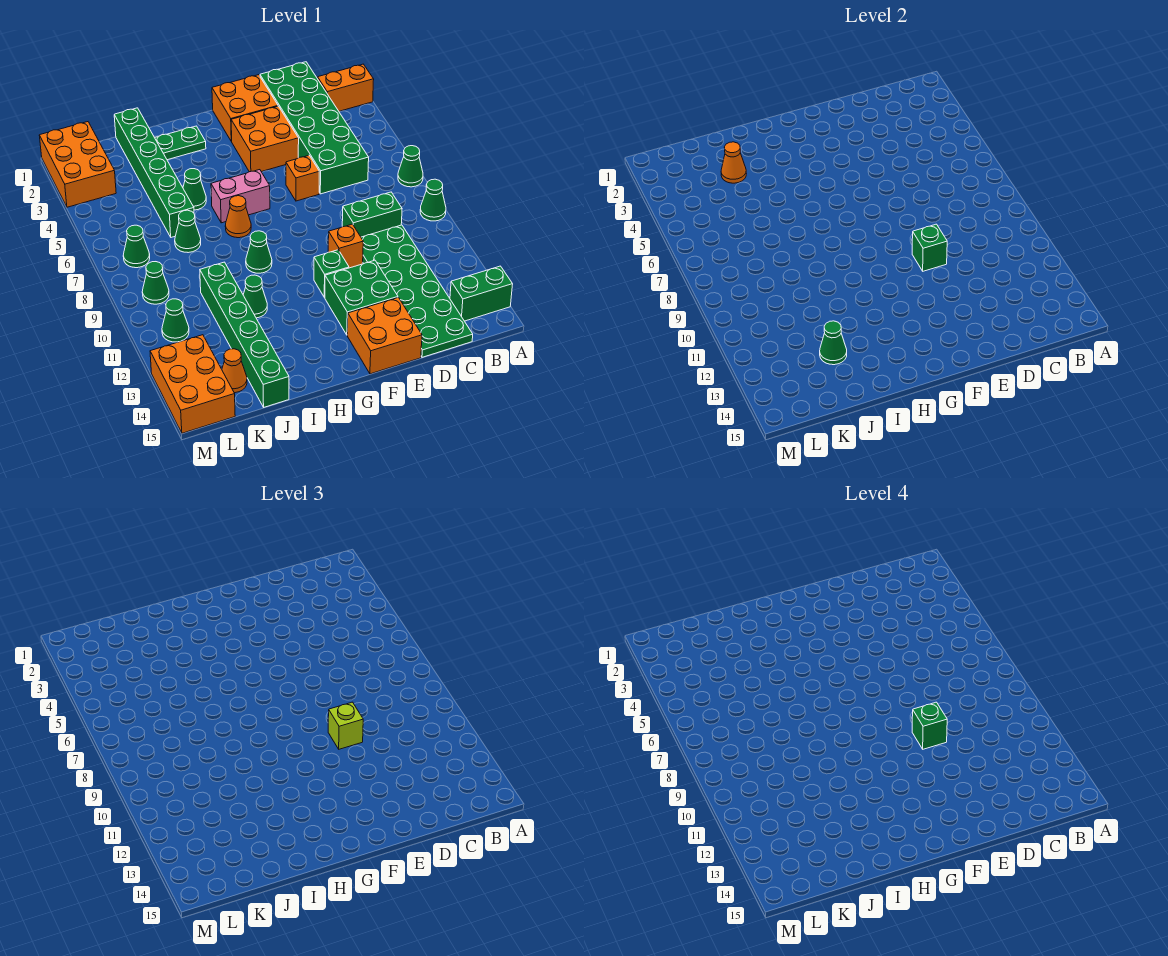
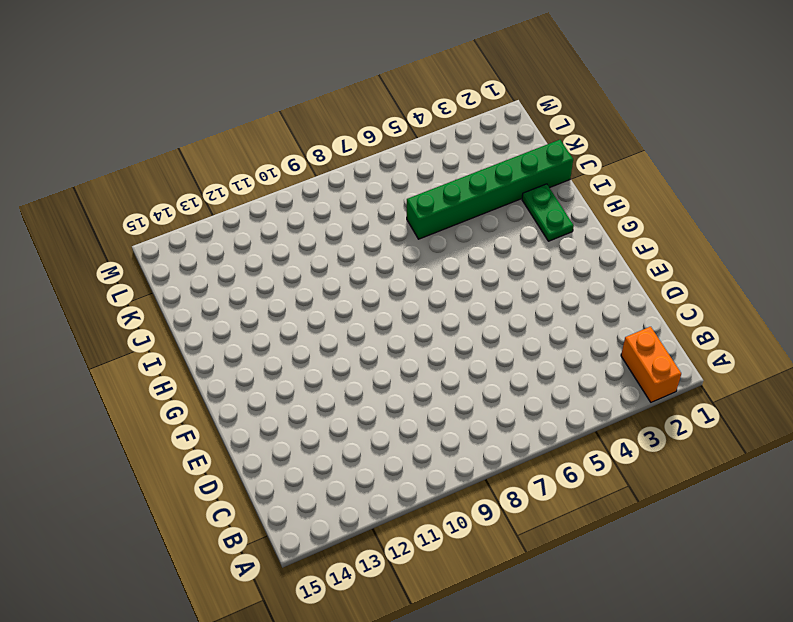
none -> green 1x1 cone [398,146,423,187]
none -> green 1x1 cone [420,179,446,221]
none -> green 1x2 brick [450,266,513,321]
none -> green 2x6 brick [260,62,369,194]

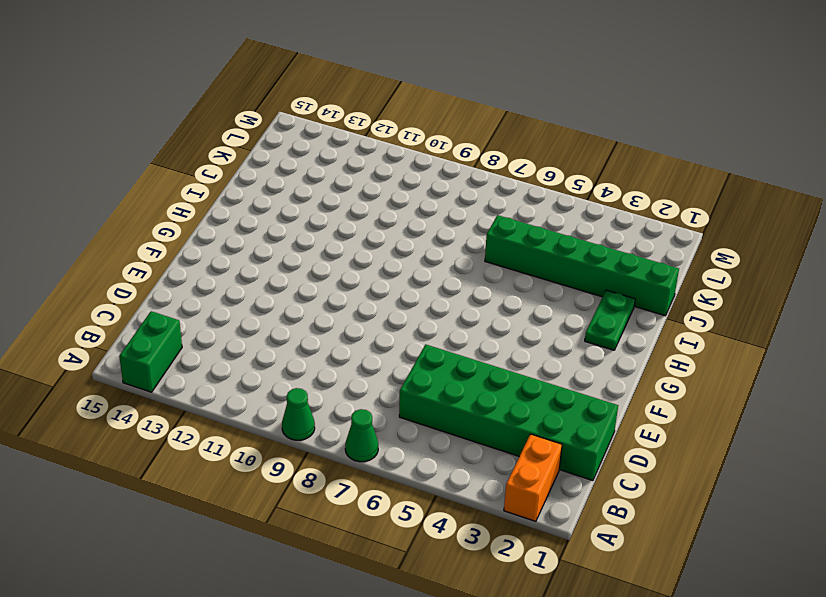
none -> green 1x2 brick [342,192,402,237]
none -> green 2x6 plate [361,225,473,357]
none -> orange 2x2 brick [212,75,278,141]
none -> orange 2x2 brick [231,106,299,172]

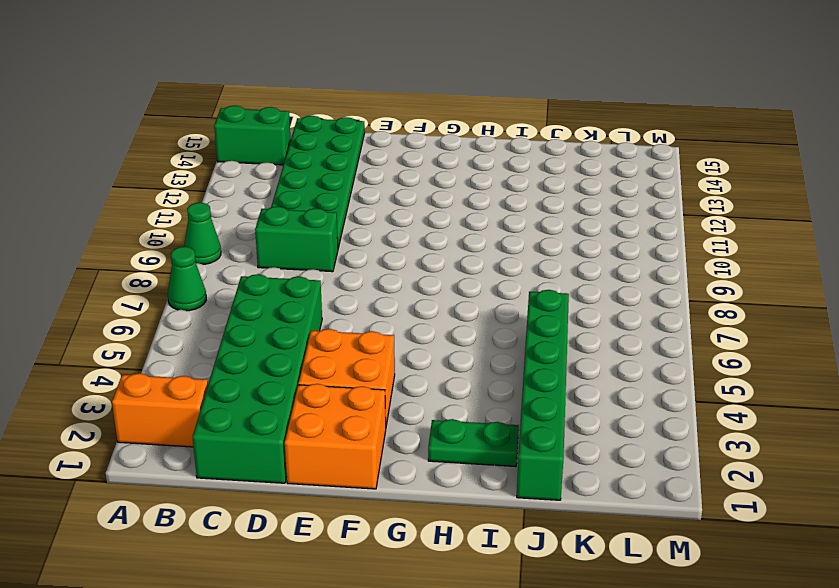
none -> orange 1x1 brick [286,156,319,201]
none -> orange 1x1 brick [328,224,363,268]
none -> green 2x2 brick [325,260,398,335]
none -> orange 2x2 brick [347,298,422,374]

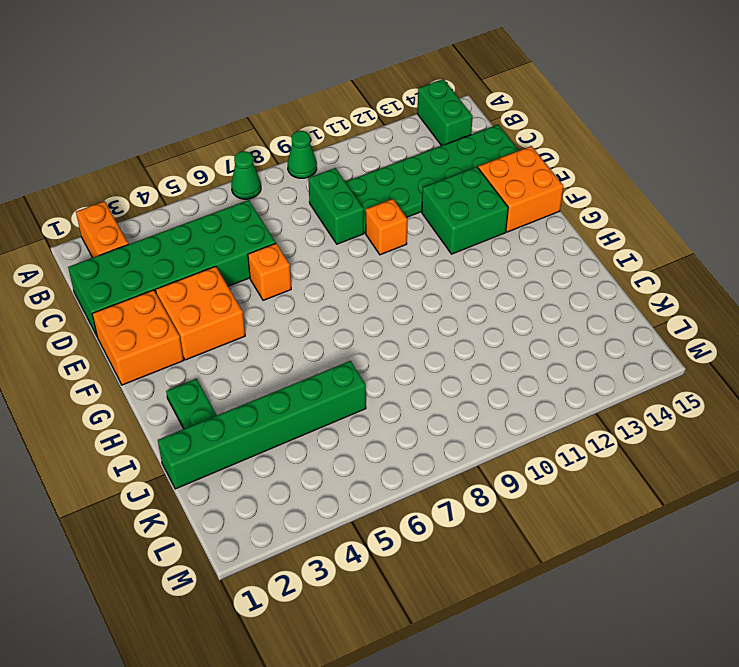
none -> green 1x1 brick [314,250,349,297]
none -> pink 1x2 brick [211,170,270,223]
none -> orange 1x1 cone [225,196,251,238]
none -> green 1x1 cone [246,231,272,273]

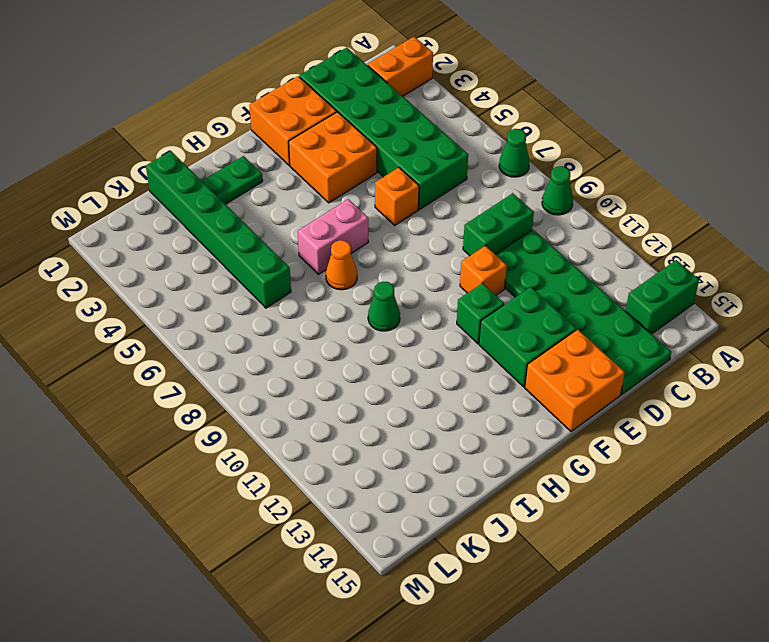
none -> green 1x1 cone [183,169,206,210]
none -> green 1x1 cone [243,275,267,318]
none -> green 1x1 cone [175,210,201,253]
none -> green 1x6 brick [200,262,289,407]

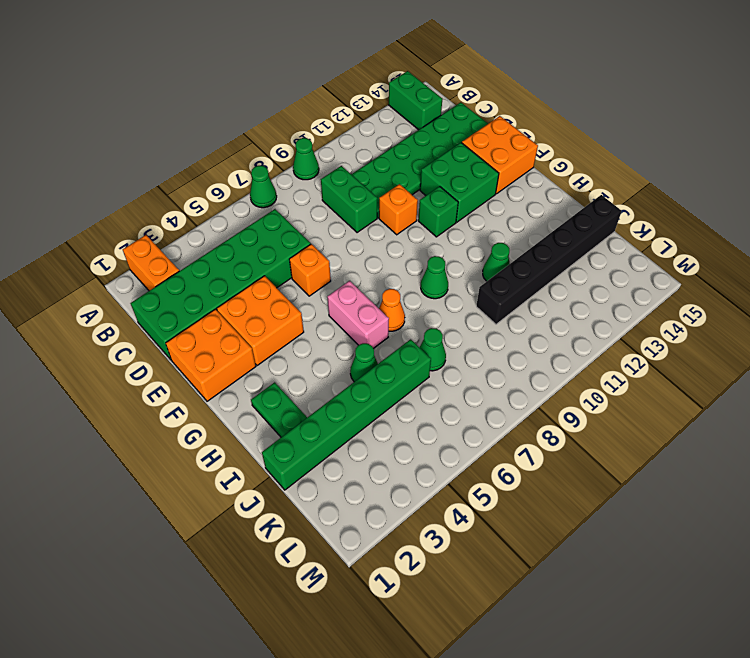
black 1x6 brick [476,195,622,324] -> green 1x6 brick [200,262,289,407]
none -> orange 1x1 cone [222,349,247,393]
none -> orange 2x3 brick [39,122,116,207]
none -> green 1x1 cone [123,225,150,268]
none -> green 1x1 cone [142,262,169,304]

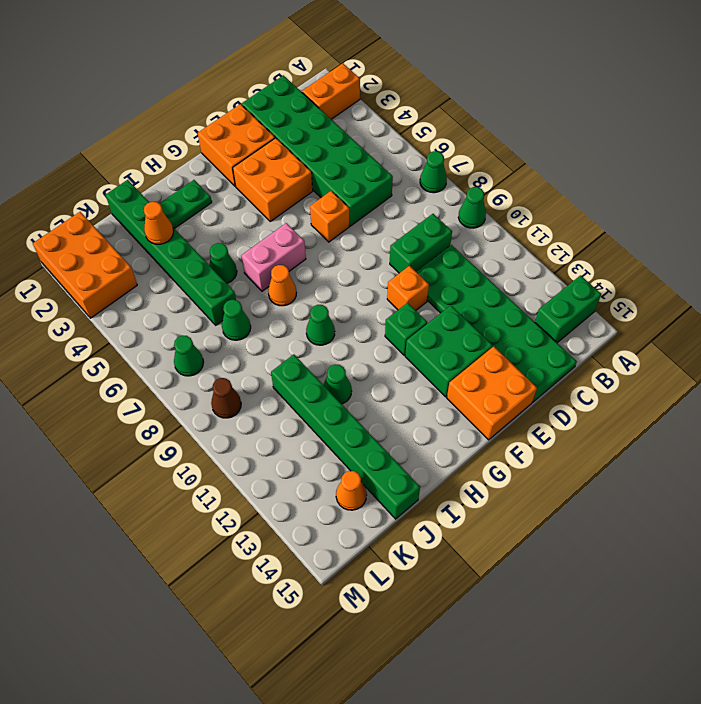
brown 1x1 cone [211,378,241,418] -> green 1x1 cone [142,262,169,304]
none -> green 1x1 cone [162,299,189,342]
none -> orange 2x3 brick [150,335,235,433]
none -> green 1x1 brick [912,224,947,271]
none -> green 1x1 cone [820,321,847,365]

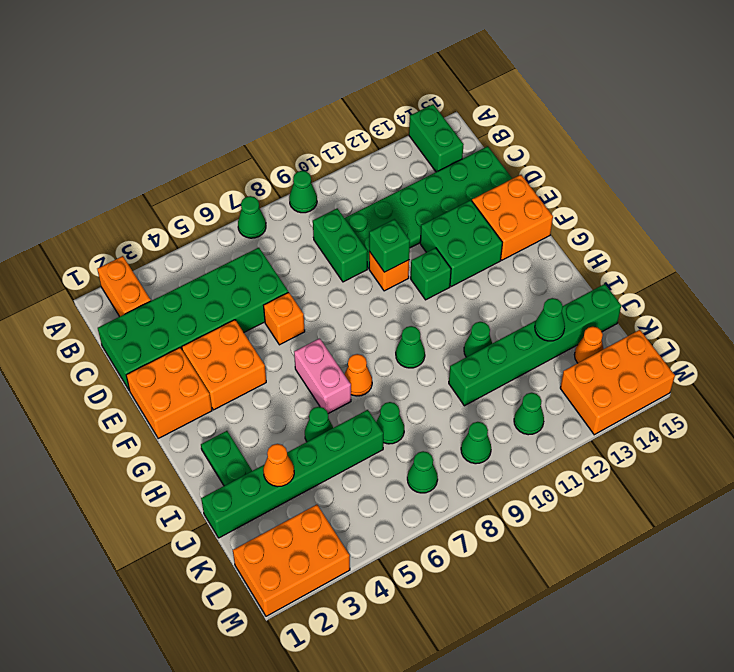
none -> lime 1x1 brick [328,702,363,749]
none -> green 1x1 brick [912,702,947,749]

